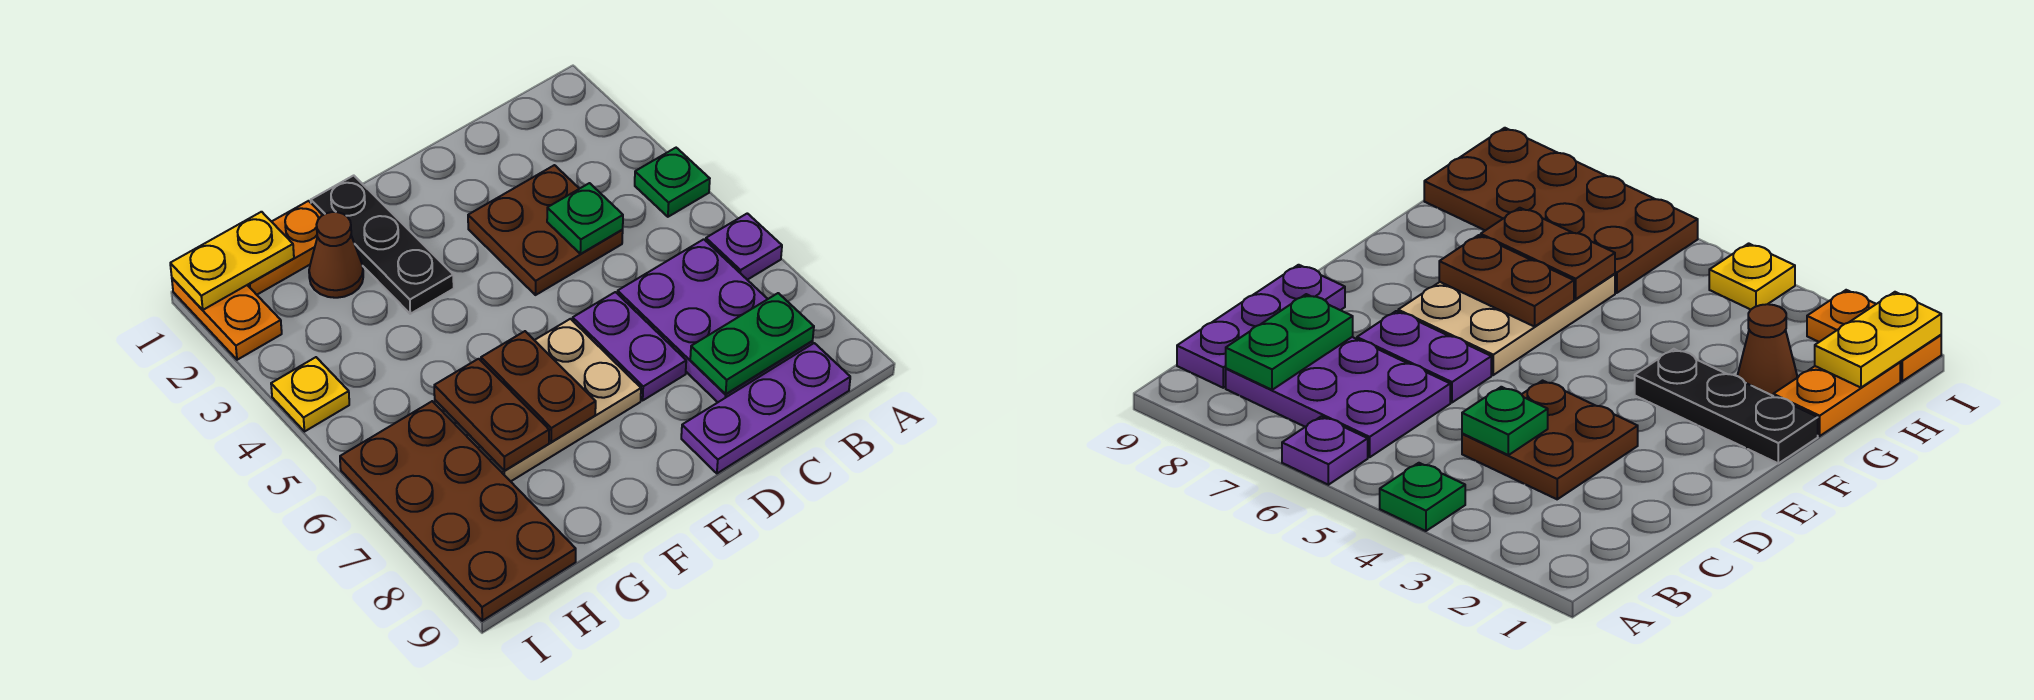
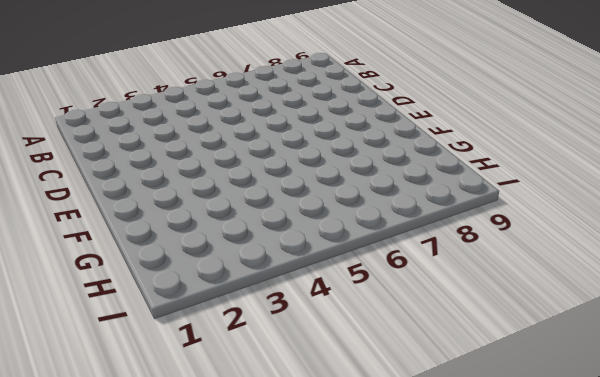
none -> green 1x1 plate [635,148,710,217]
none -> purple 1x1 plate [706,213,782,280]
none -> purple 2x3 plate [618,239,813,402]

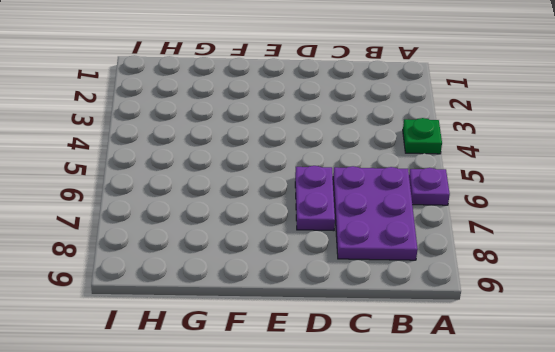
none -> purple 1x3 plate [681,343,850,473]
none -> brown 2x2 plate [468,165,623,295]
none -> tan 2x3 plate [435,319,641,481]

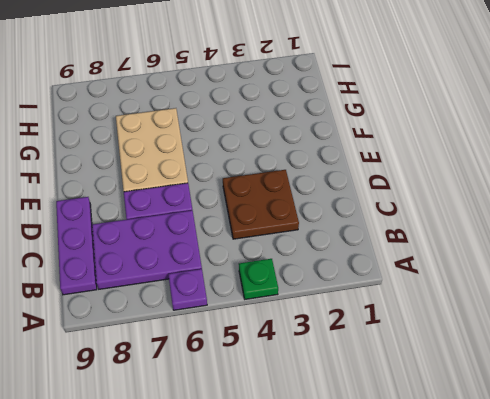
none -> black 1x3 plate [311,175,454,314]
none -> orange 1x2 plate [248,201,322,295]
none -> brown 1x1 cone [309,212,363,298]

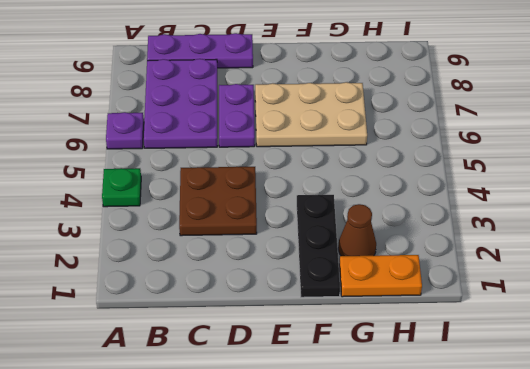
none -> brown 2x4 plate [340,401,576,621]
none -> orange 1x2 plate [172,278,282,360]
none -> yellow 1x1 plate [271,357,349,432]

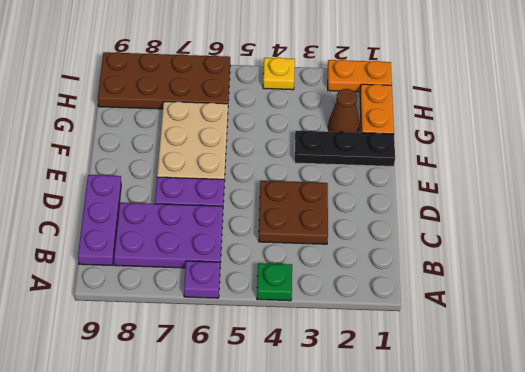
none -> green 1x2 plate [690,293,814,394]
none -> green 1x1 plate [547,183,623,254]
none -> brown 1x2 plate [481,331,596,442]

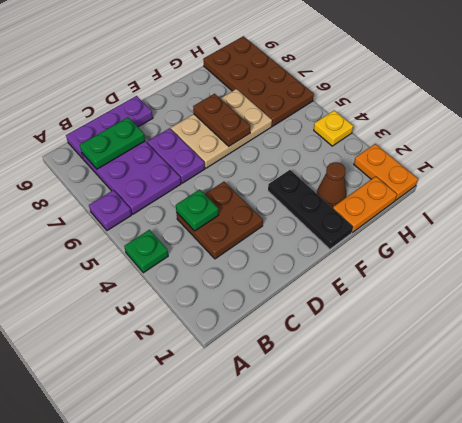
none -> brown 1x2 plate [434,359,549,471]
none -> yellow 1x2 plate [170,212,294,310]

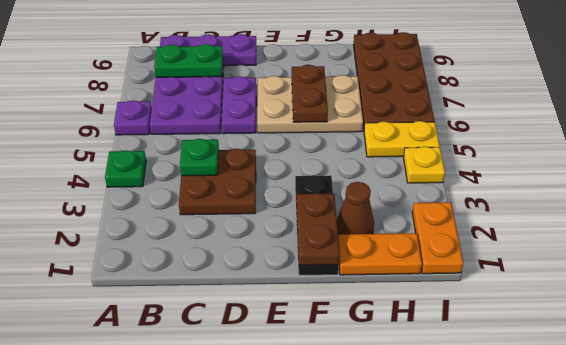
brown 1x2 plate [296,193,339,265] -> brown 1x2 plate moved to [434,359,549,471]
yellow 1x2 plate [364,121,440,157] -> yellow 1x2 plate moved to [170,212,294,310]

